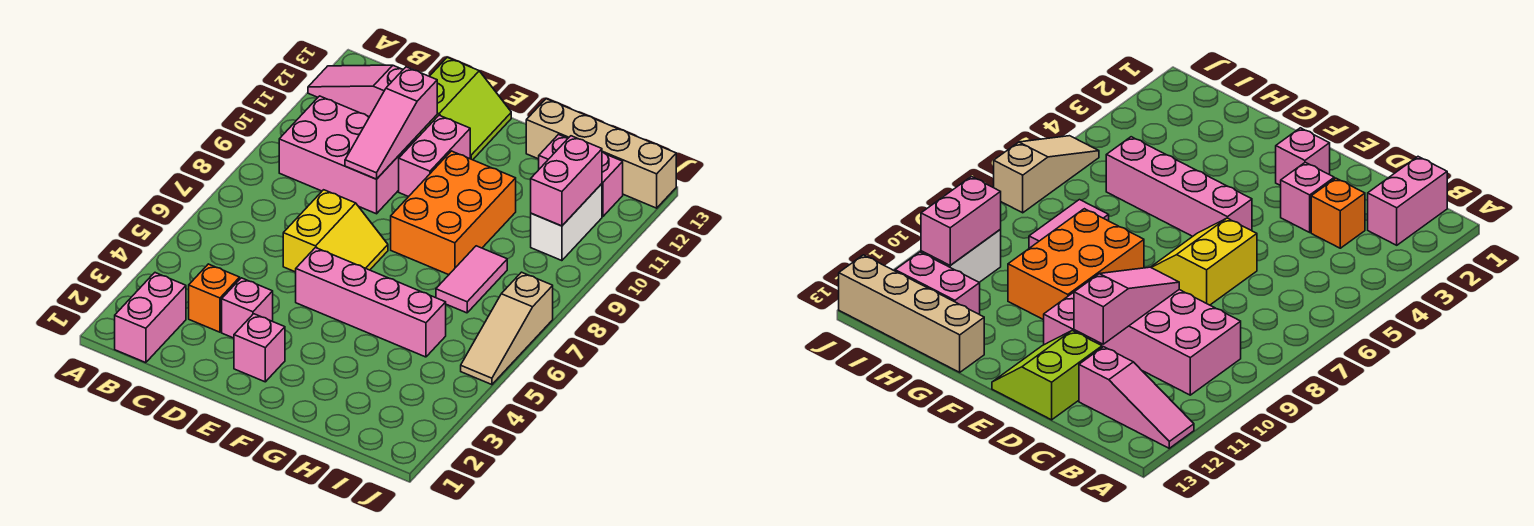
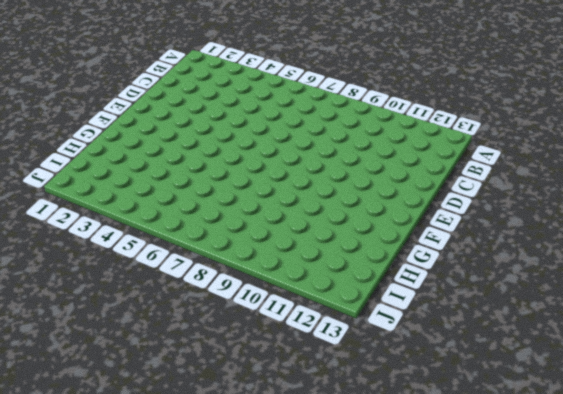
none -> pink 1x3 slope [308,65,403,117]
none -> pink 1x2 brick [115,273,186,363]
none -> pink 2x3 brick [279,96,417,214]

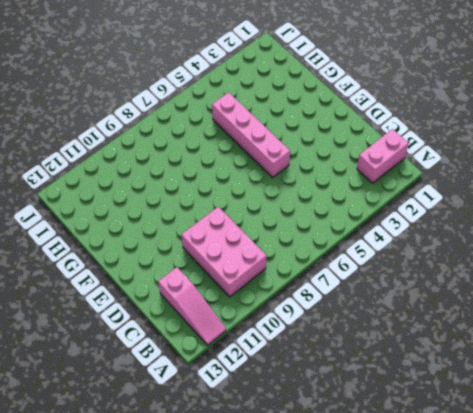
none -> orange 1x1 brick [189,264,240,332]
none -> pink 1x1 brick [222,278,273,338]
none -> yellow 2x2 slope [283,190,388,272]

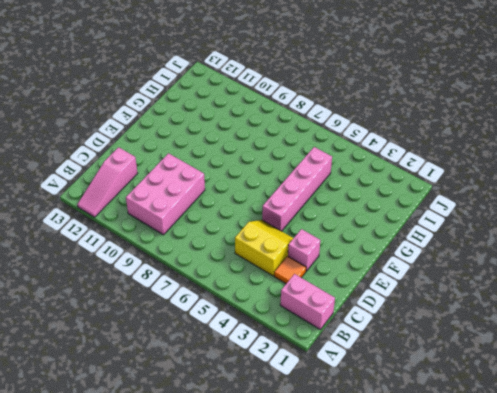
orange 1x1 tile [274,256,306,283] -> orange 1x1 brick [189,264,240,332]
yellow 2x2 slope [235,220,293,276] -> yellow 2x2 slope moved to [283,190,388,272]
none -> lime 2x2 slope [416,57,511,160]
none -> pink 1x1 brick [234,314,285,382]
none -> pink 1x2 brick [399,115,470,197]

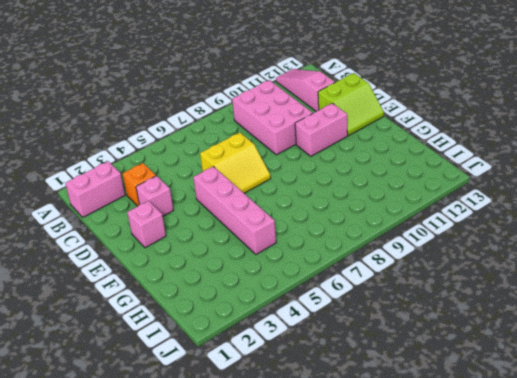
none -> orange 2x3 brick [391,151,516,275]
none -> tan 1x4 brick [526,99,676,208]
none -> pink 1x2 tile [436,246,507,313]

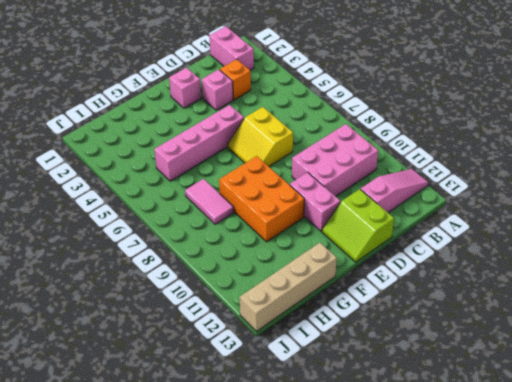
none -> pink 1x2 brick [539,135,623,216]
none -> white 1x2 brick [531,184,602,261]
none -> tan 1x3 slope [461,272,553,385]

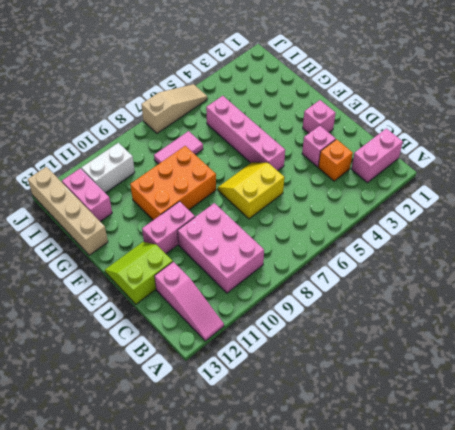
none -> pink 1x3 slope [345,67,437,179]
none -> pink 1x2 brick [531,136,602,226]

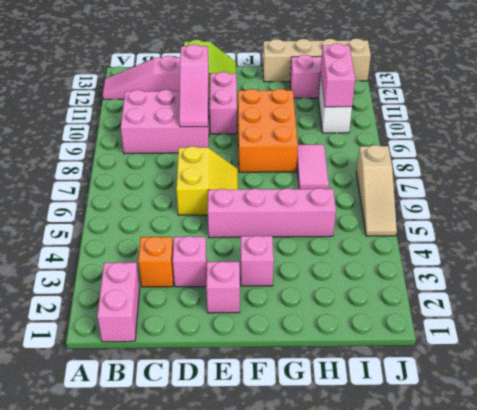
pink 1x1 brick [241,236,274,286] -> none

